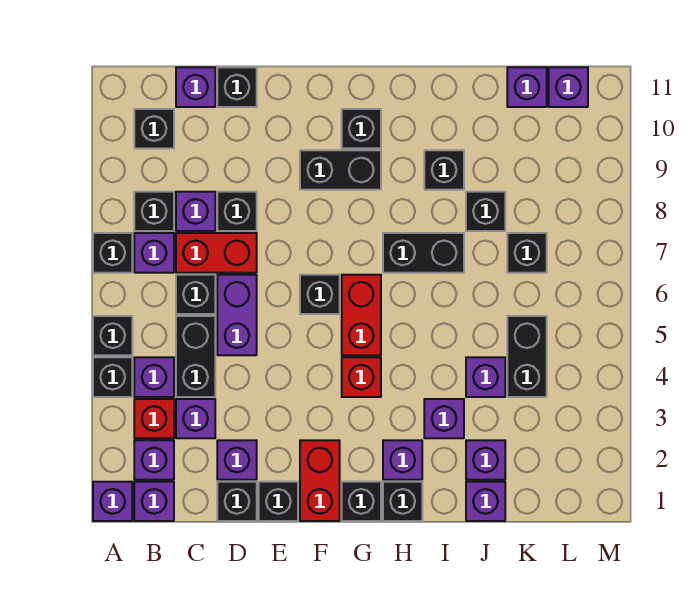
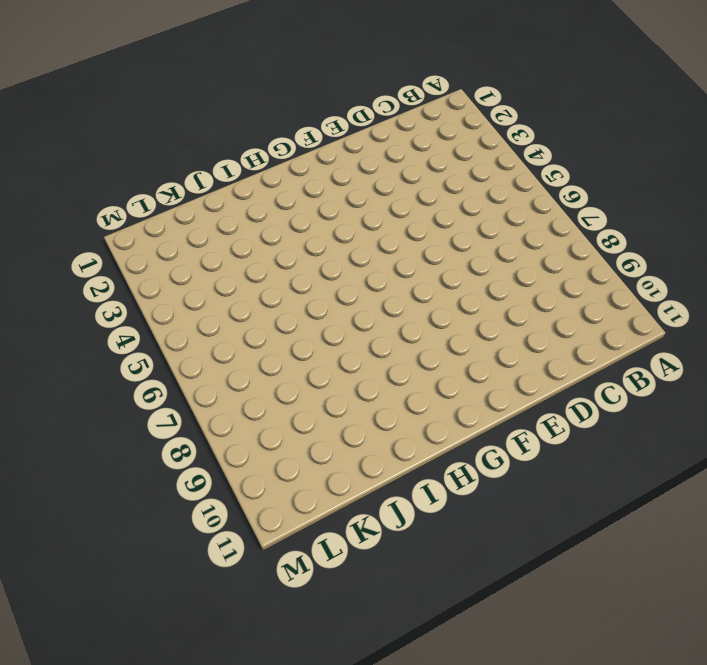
none -> purple 1x1 brick [93,482,132,521]
none -> black 1x1 brick [93,357,132,397]
none -> black 1x1 brick [93,316,132,355]
none -> black 1x1 brick [93,233,132,273]

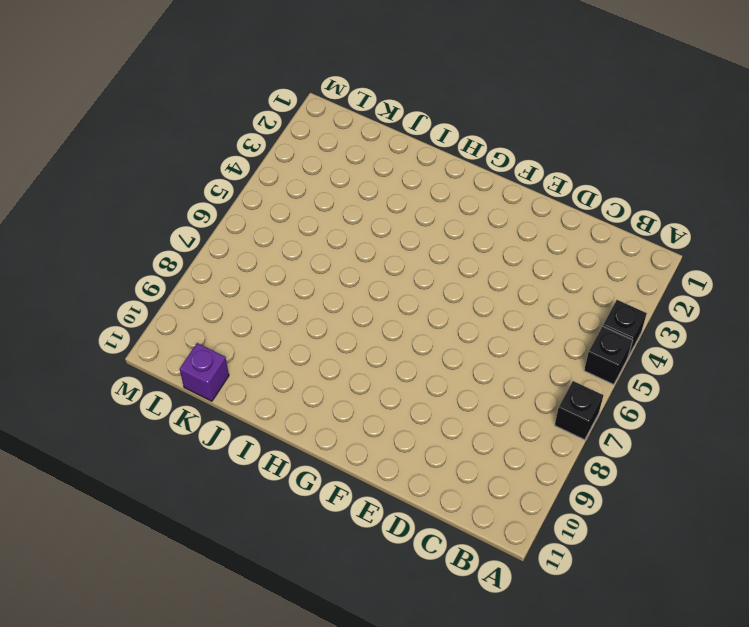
none -> purple 1x1 brick [93,482,132,521]
none -> purple 1x1 brick [134,482,174,521]
none -> purple 1x1 brick [134,440,174,480]
none -> red 1x1 brick [134,399,174,438]

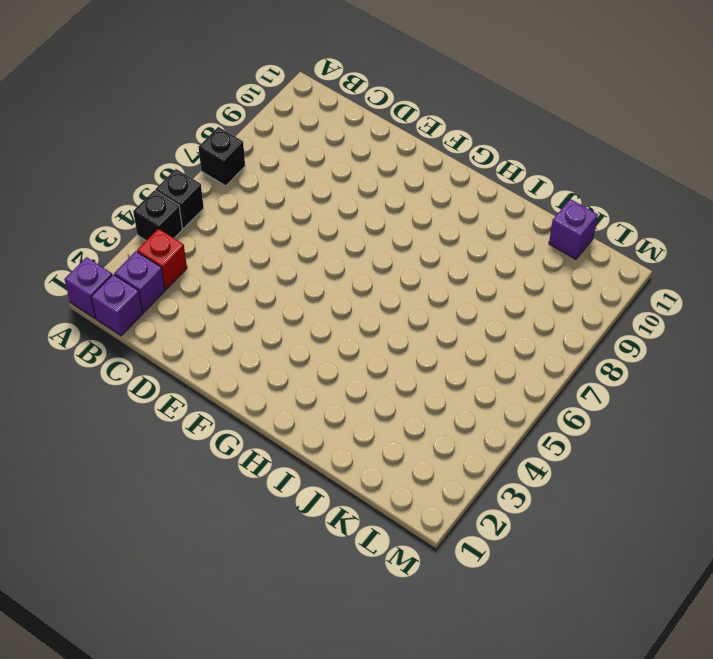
none -> purple 1x1 brick [134,357,174,397]
none -> purple 1x1 brick [134,233,174,273]
none -> black 1x1 brick [134,192,174,231]
none -> black 1x1 brick [134,109,174,148]

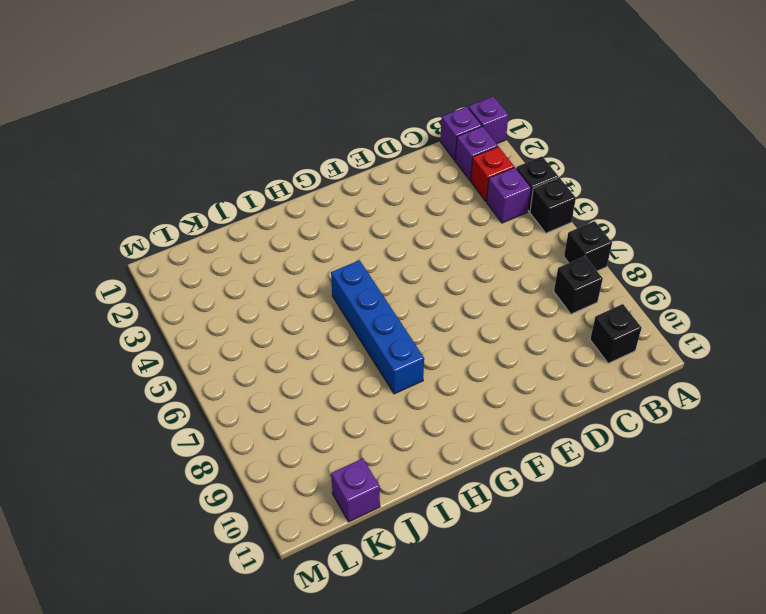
blue 1x4 brick [331,260,424,394] -> black 1x2 brick [383,233,464,273]
none -> purple 1x1 brick [134,233,174,273]
none -> purple 1x1 brick [176,399,215,438]
none -> black 1x2 brick [176,316,215,397]
none -> black 1x1 brick [176,275,215,314]

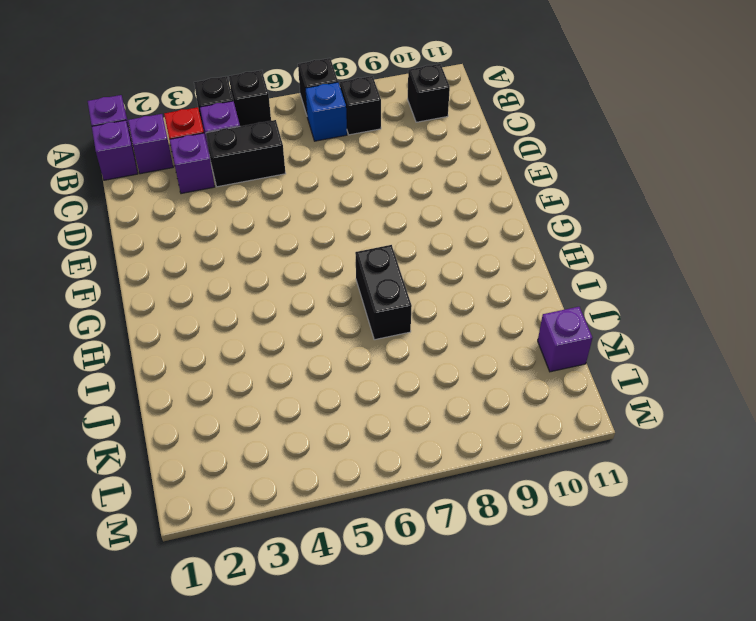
blue 1x1 brick [305,82,347,141] -> purple 1x1 brick [134,233,174,273]
none -> black 1x1 brick [176,275,215,314]
none -> red 1x2 brick [176,233,257,273]
none -> purple 1x1 brick [176,192,215,231]
none -> purple 1x1 brick [176,67,215,107]

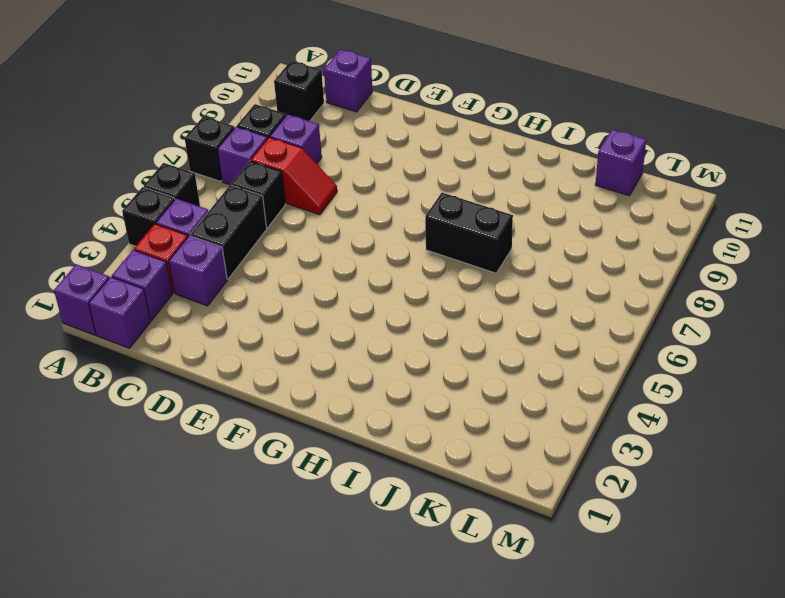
red 1x2 slope [251,137,337,215] -> red 1x2 brick [176,233,257,273]
none -> black 1x1 brick [217,482,257,521]
none -> purple 1x1 brick [217,440,257,480]
none -> purple 1x2 brick [217,275,257,355]
none -> black 1x1 brick [217,192,257,231]

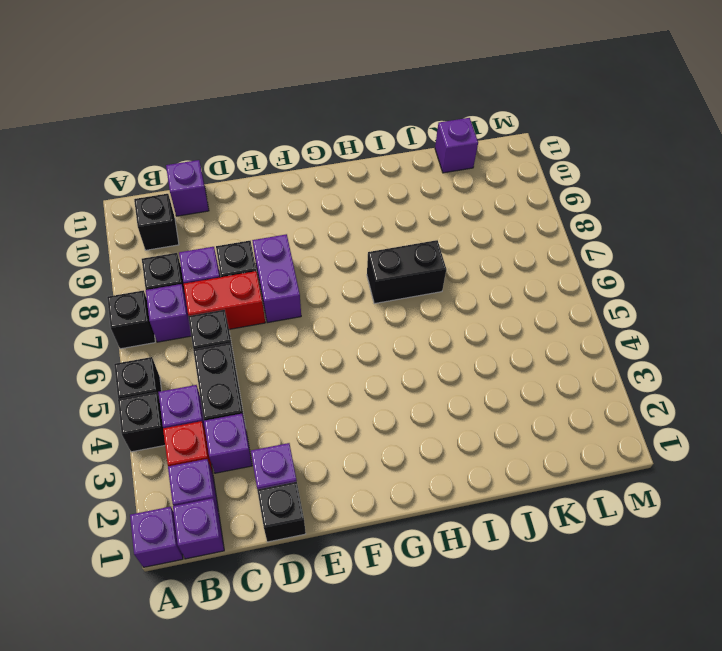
purple 1x2 brick [252,234,301,323] -> purple 1x2 brick moved to [217,275,257,355]
none -> black 1x1 brick [217,67,257,107]
none -> black 1x1 brick [259,482,298,521]
none -> red 1x2 brick [300,440,340,521]
none -> black 1x1 brick [300,275,340,314]

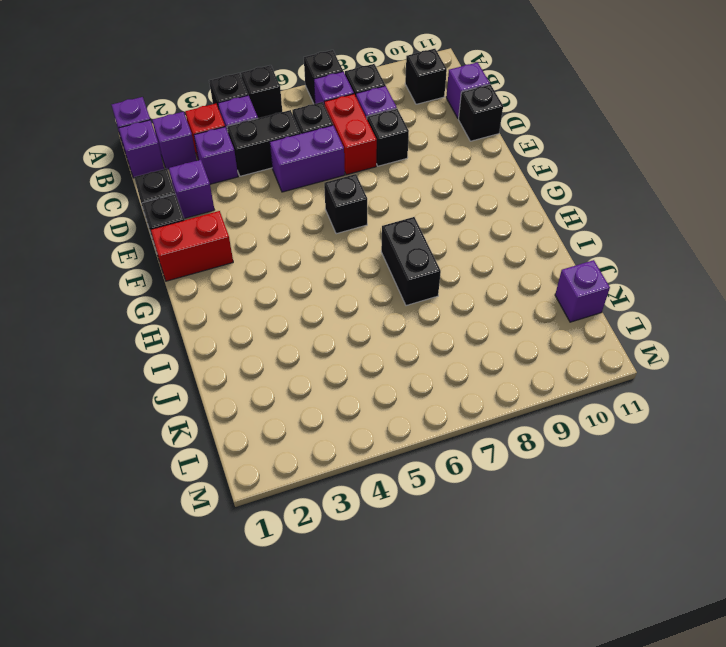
none -> black 1x2 brick [300,150,381,190]
none -> black 1x1 brick [342,482,381,521]
none -> red 1x1 brick [342,357,381,397]
none -> red 1x2 brick [342,275,381,355]

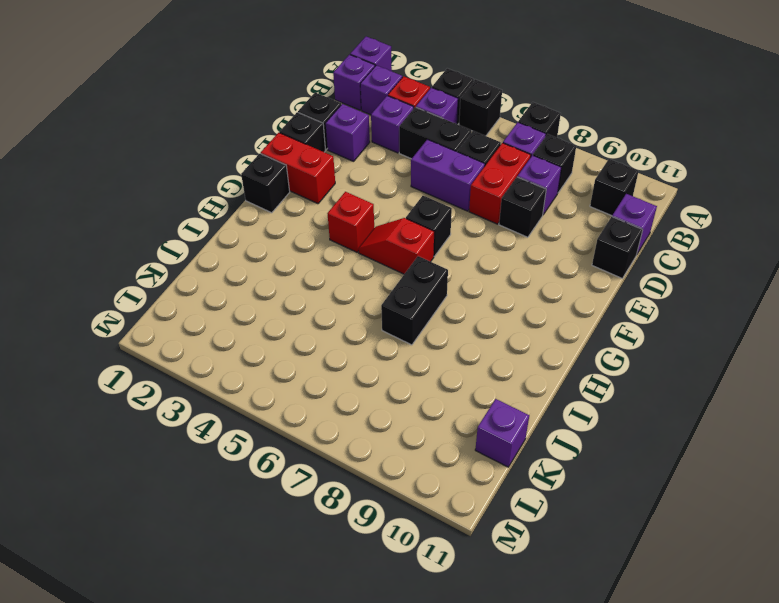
red 1x2 slope [359,218,434,274] -> red 1x2 brick [342,275,381,355]
none -> black 1x2 brick [300,150,381,190]
none -> black 1x1 brick [342,109,381,148]
none -> black 1x1 brick [383,482,422,521]
none -> purple 1x1 brick [383,440,422,480]

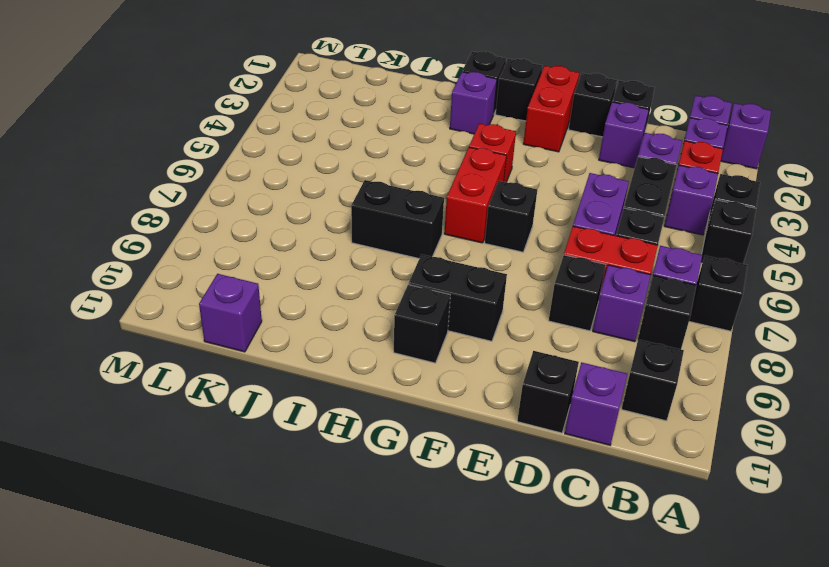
none -> purple 1x1 brick [424,399,464,438]
none -> black 1x1 brick [424,150,464,190]
none -> purple 1x1 brick [466,482,505,521]
none -> purple 1x1 brick [466,440,505,480]

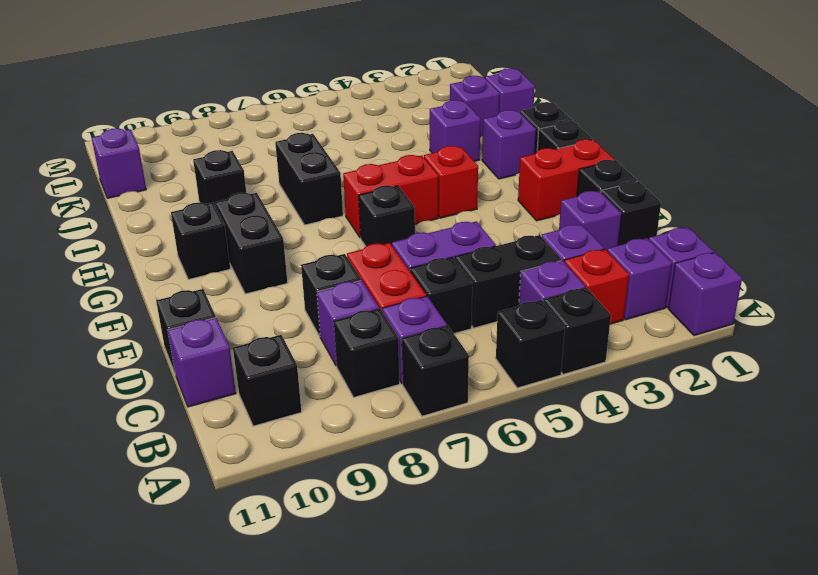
none -> purple 1x1 brick [466,357,505,397]
none -> black 1x1 brick [466,192,505,231]
none -> black 1x2 brick [507,316,547,397]
none -> black 1x1 brick [507,233,547,273]

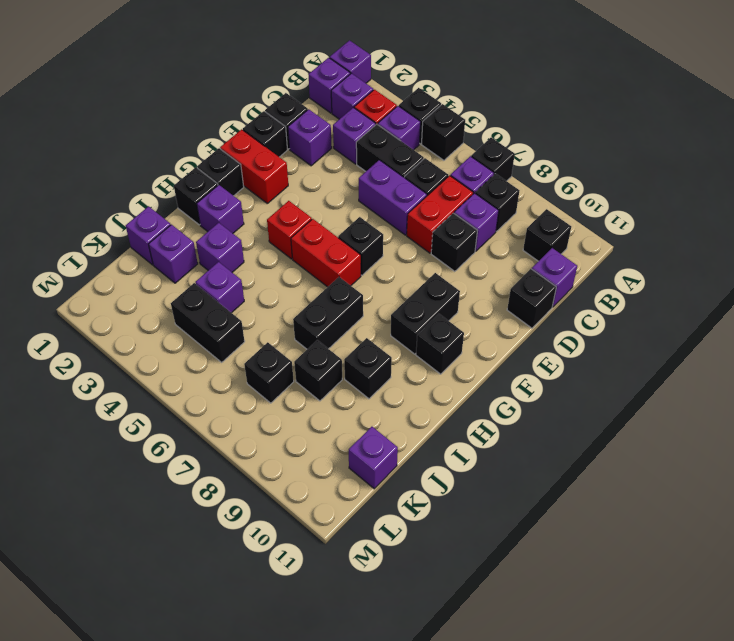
none -> purple 1x1 brick [549,67,588,107]

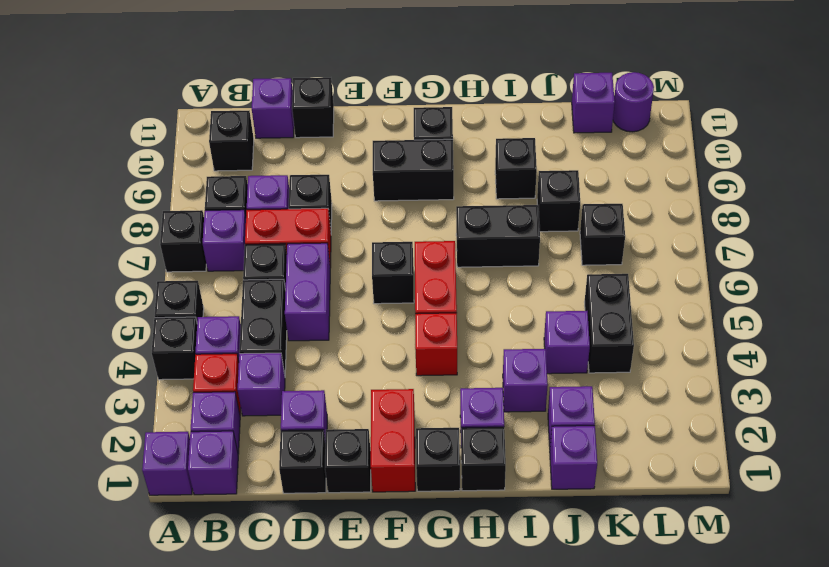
purple 1x1 round brick [613,72,654,132] -> purple 1x1 brick [549,67,588,107]

